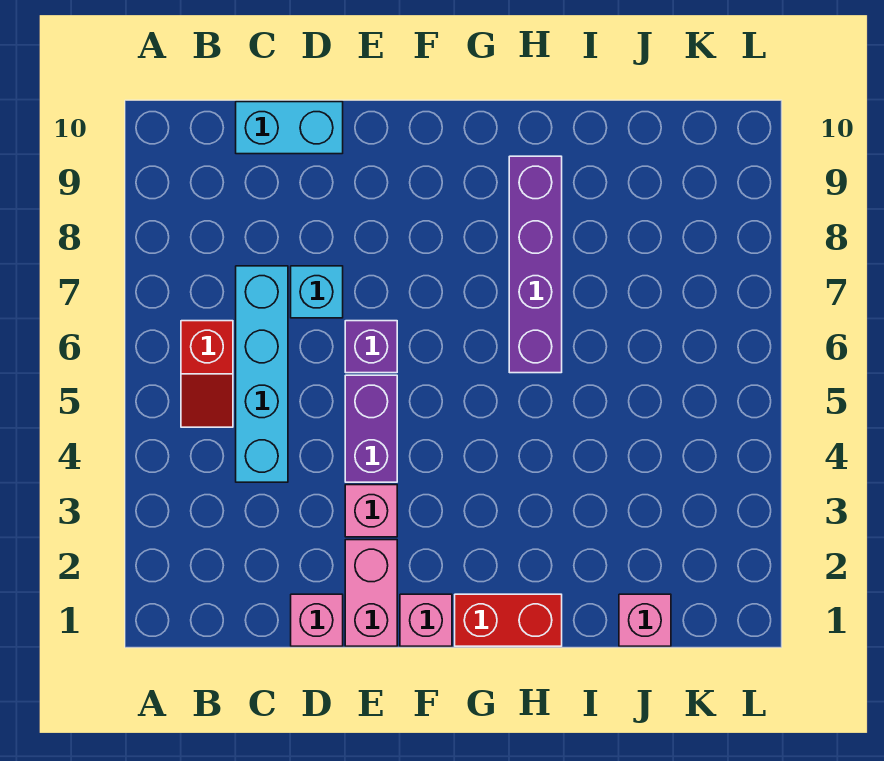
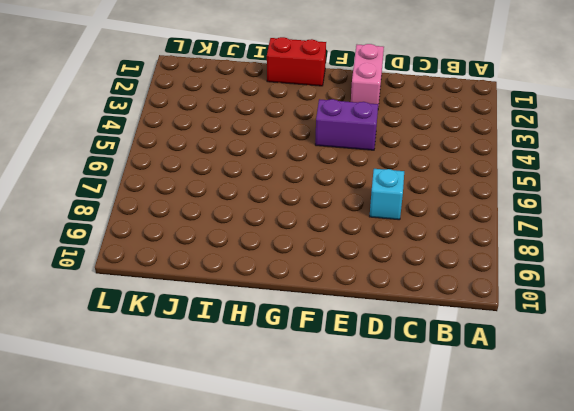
purple 1x2 brick [315,99,378,150] -> purple 1x2 brick turned to [345,375,397,482]
none -> red 1x2 slope [181,321,233,427]
none -> cyan 1x4 brick [236,266,288,482]
none -> cyan 1x2 brick [236,102,343,154]

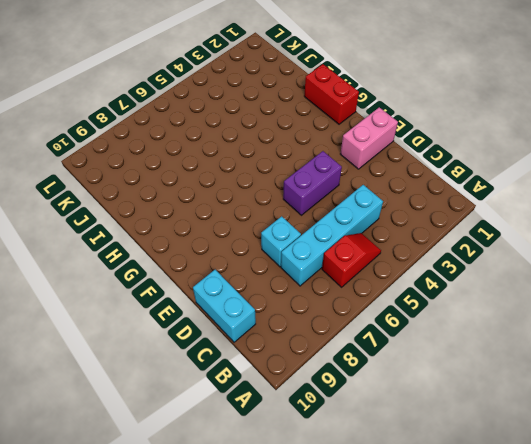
none -> pink 1x1 brick [291,594,343,646]
none -> pink 1x1 brick [345,485,397,537]
none -> purple 1x1 brick [345,321,397,373]

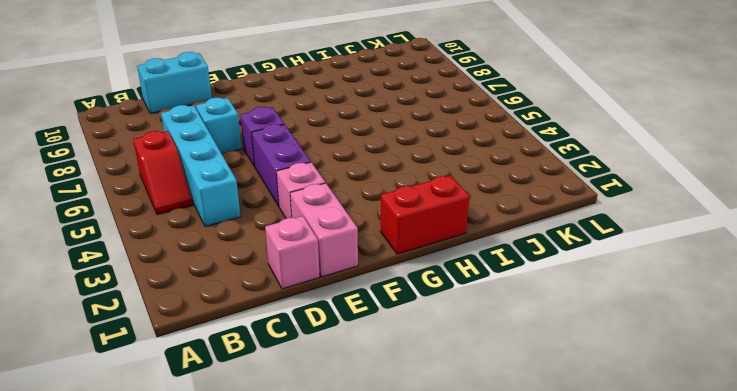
none -> pink 1x1 brick [400,594,452,646]
none -> purple 1x4 brick [509,156,562,373]
none -> pink 1x1 brick [619,594,671,646]

